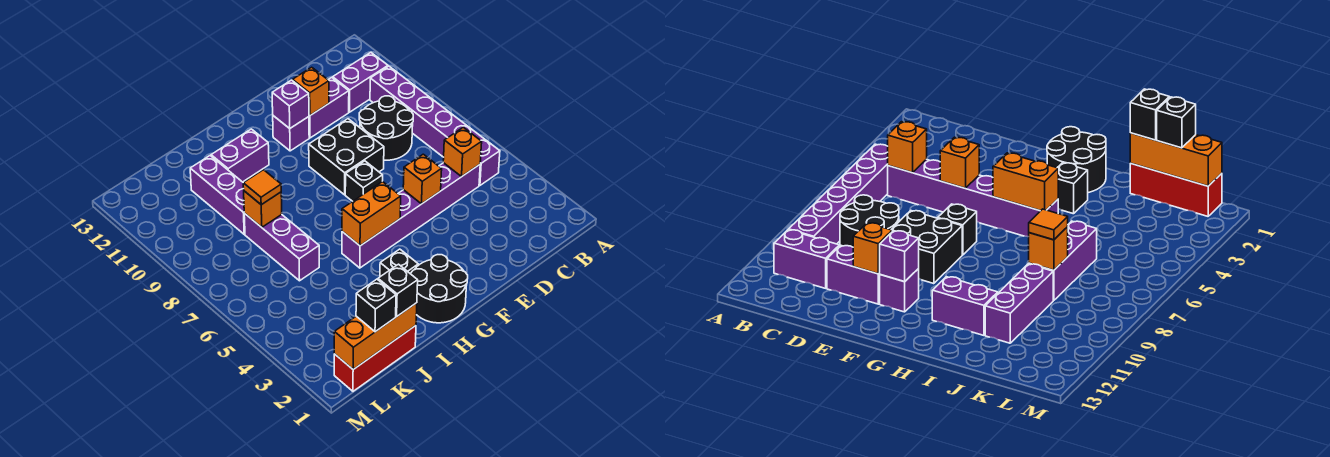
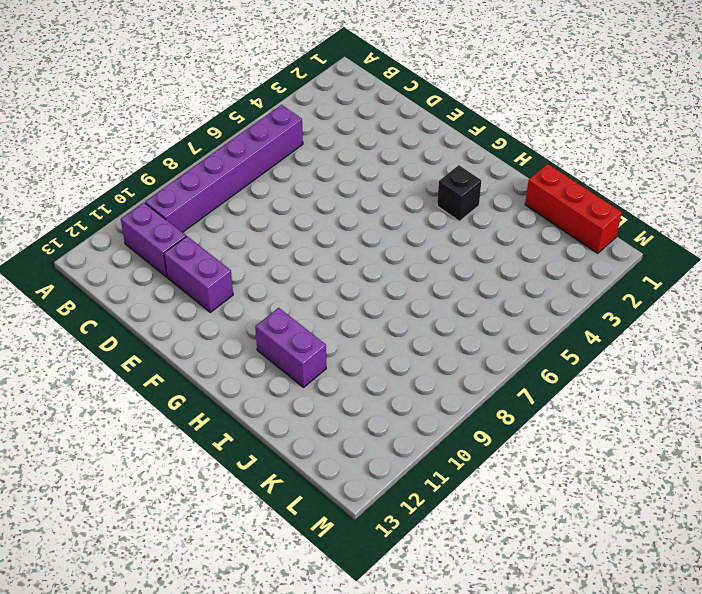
none -> purple 1x6 brick [342,163,480,268]
none -> black 2x2 round brick [359,96,413,160]
none -> black 2x2 brick [309,119,384,195]

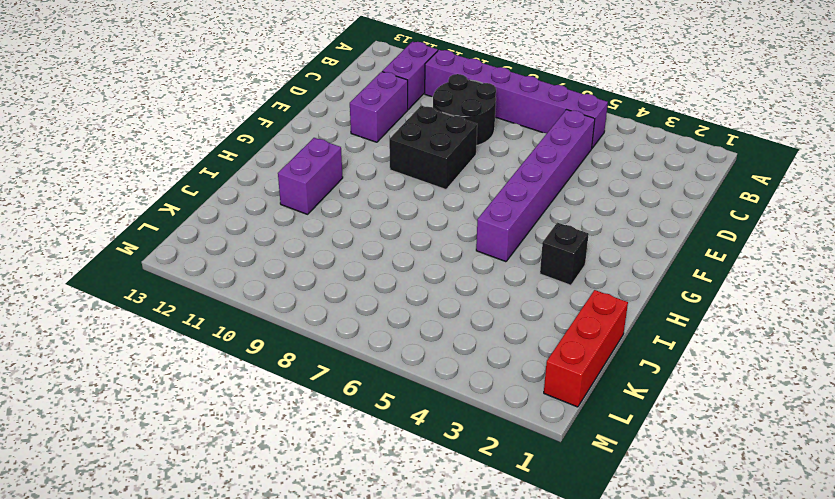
none -> black 1x1 brick [345,161,383,201]
none -> purple 1x1 brick [273,116,309,151]
none -> black 2x2 round brick [411,255,468,323]

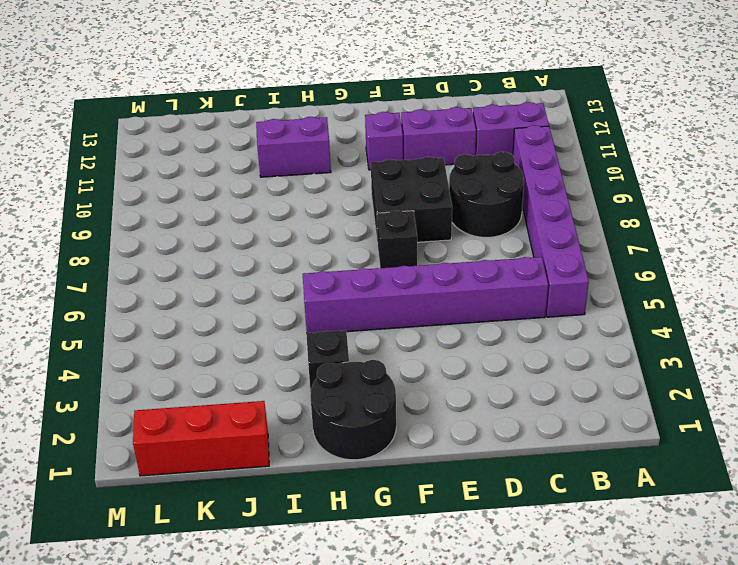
none -> purple 1x3 brick [244,213,319,281]
none -> purple 1x3 brick [190,156,245,234]
none -> orange 1x1 brick [443,127,482,177]

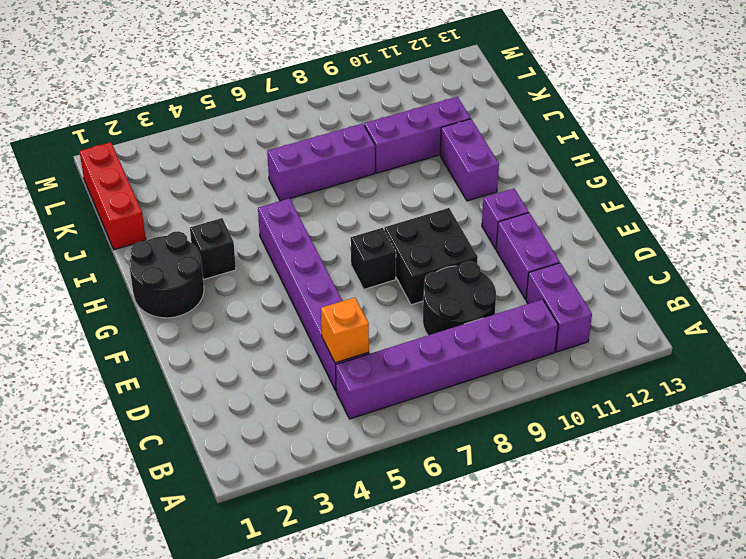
none -> orange 1x1 brick [403,154,442,204]
none -> orange 1x1 brick [293,67,329,115]
none -> purple 1x1 brick [272,80,309,128]

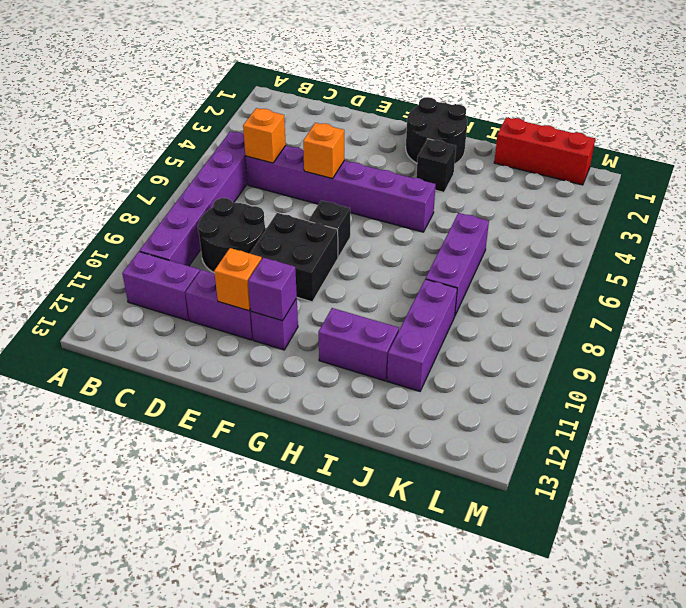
none -> orange 1x2 brick [342,181,401,246]
none -> orange 1x3 brick [334,303,417,369]
none -> orange 1x1 brick [244,191,282,227]

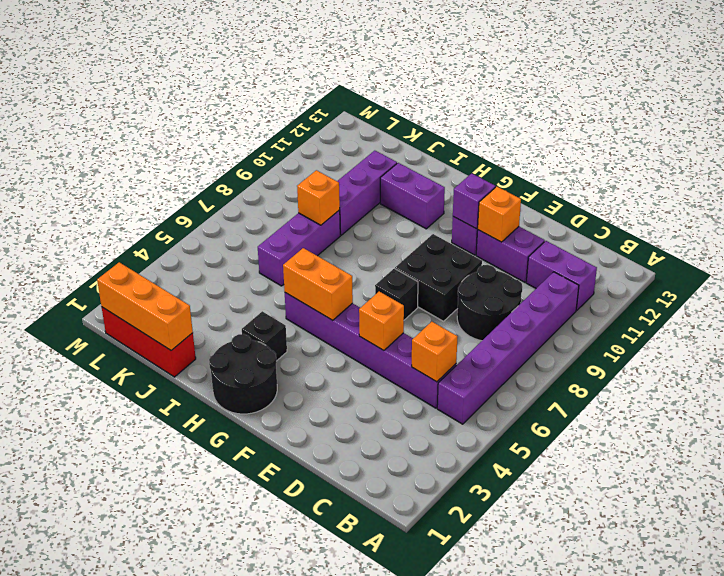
none -> black 1x1 brick [378,264,418,317]
none -> orange 1x1 tile [243,170,281,205]
none -> black 1x1 brick [356,279,396,332]

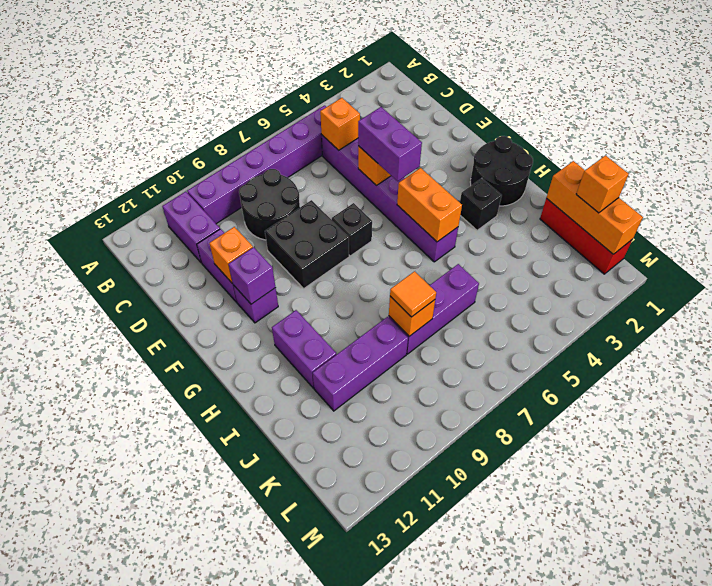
purple 1x2 brick [358,107,422,181] -> none
orange 1x1 brick [576,155,629,213] -> black 1x1 brick [356,279,396,332]
none -> black 1x1 brick [378,264,418,317]

